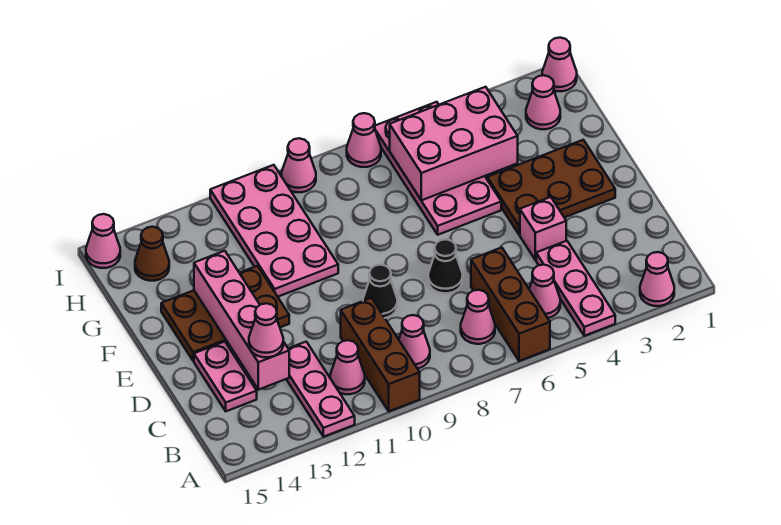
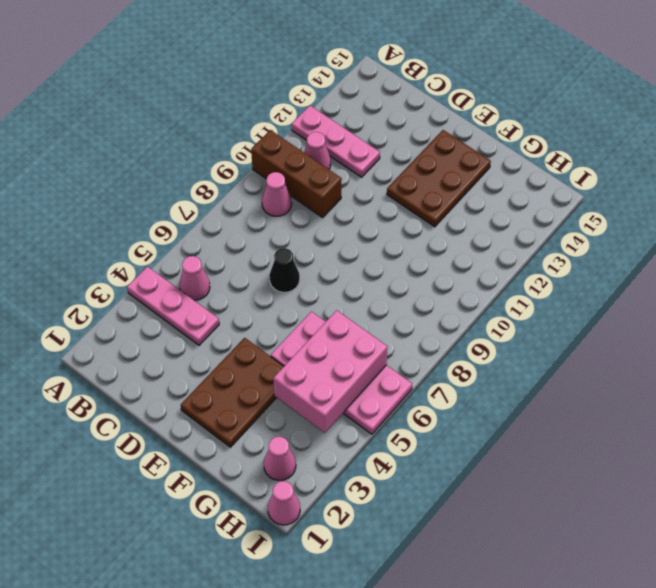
none -> pink 1x1 cone [640,252,674,306]
none -> brown 1x3 brick [471,248,550,361]
none -> pink 1x1 cone [461,290,495,344]

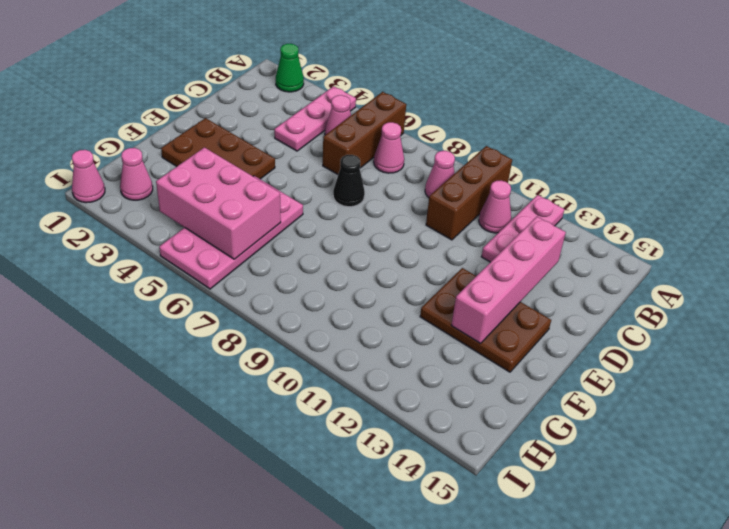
green 1x1 cone [276,44,304,92] -> pink 1x1 cone [640,252,674,306]
none -> pink 1x2 plate [194,342,257,411]
none -> pink 1x1 brick [520,197,566,260]
none -> black 1x1 cone [363,265,397,318]

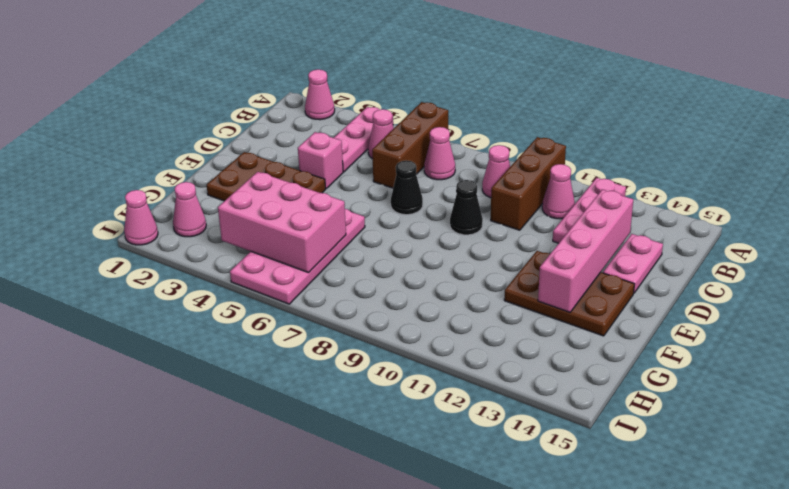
none -> pink 2x4 plate [210,165,338,297]
none -> brown 1x1 cone [135,227,169,281]
none -> pink 1x1 cone [347,113,381,167]

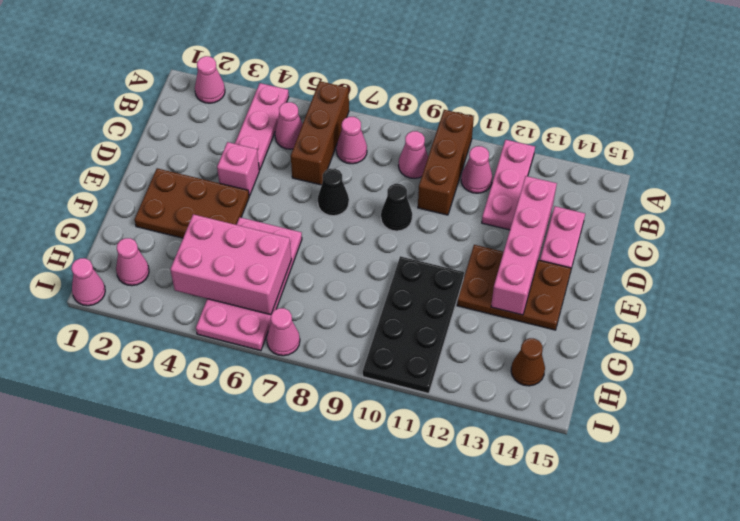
black 2x4 plate [363,256,464,394] -> pink 2x4 plate [210,165,338,297]
none -> pink 1x1 cone [282,138,316,192]
none -> pink 1x1 cone [86,214,120,268]
none -> pink 1x1 cone [249,303,283,357]

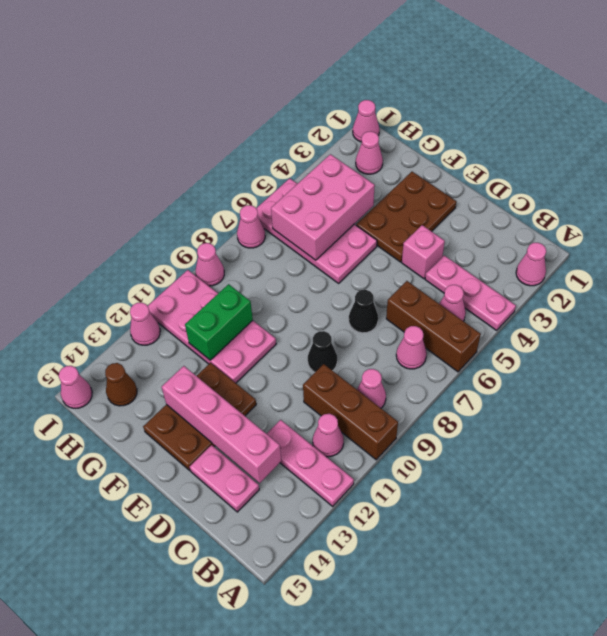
green 1x2 brick [185,284,253,360] -> none
pink 1x1 cone [130,303,160,345] -> pink 1x1 cone moved to [249,303,283,357]

